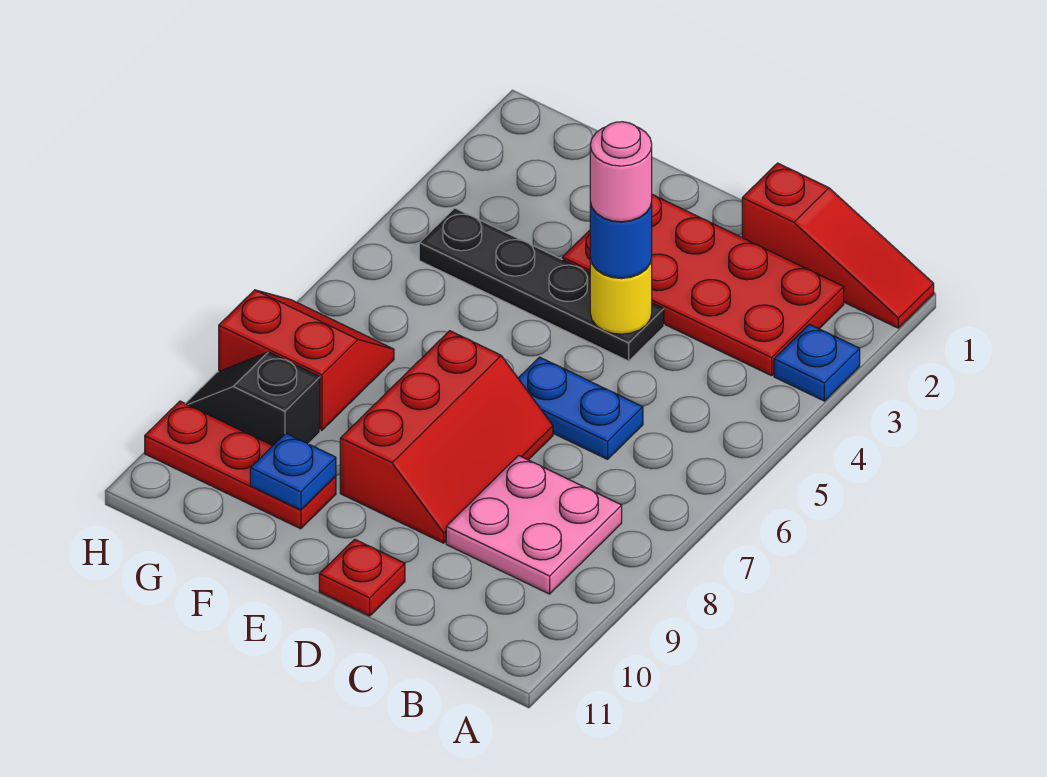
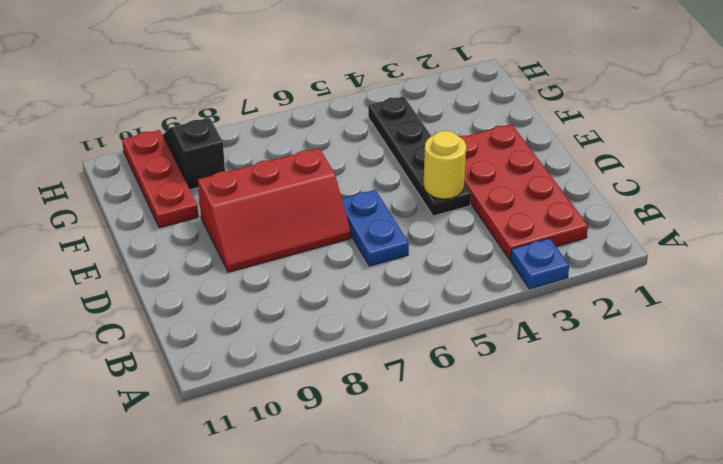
none -> red 1x3 slope [742,163,934,328]
none -> pink 2x2 plate [446,456,622,594]
none -> red 1x1 plate [319,539,405,616]

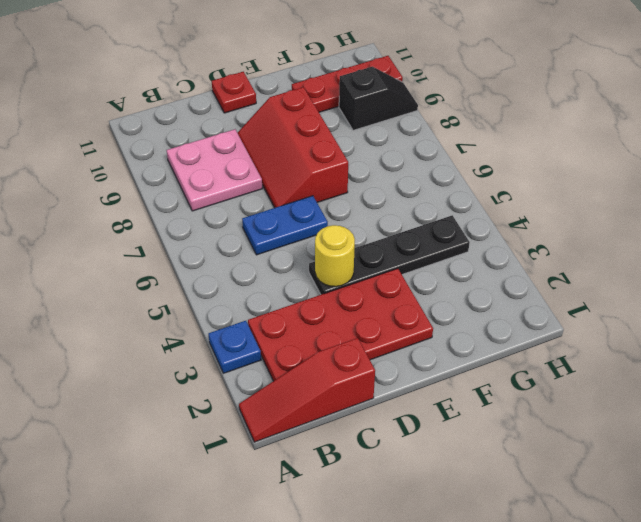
none -> red 2x2 slope [219,290,394,430]
none -> blue 1x1 plate [250,433,336,510]
none -> blue 1x1 round brick [590,203,652,278]

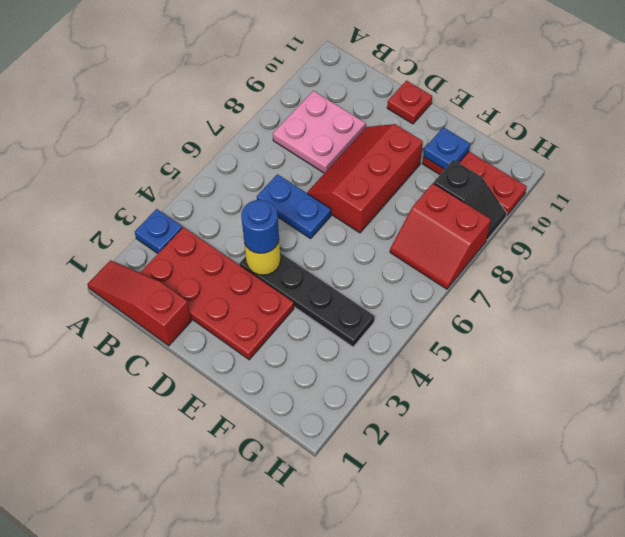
none -> pink 1x1 round brick [590,122,652,222]

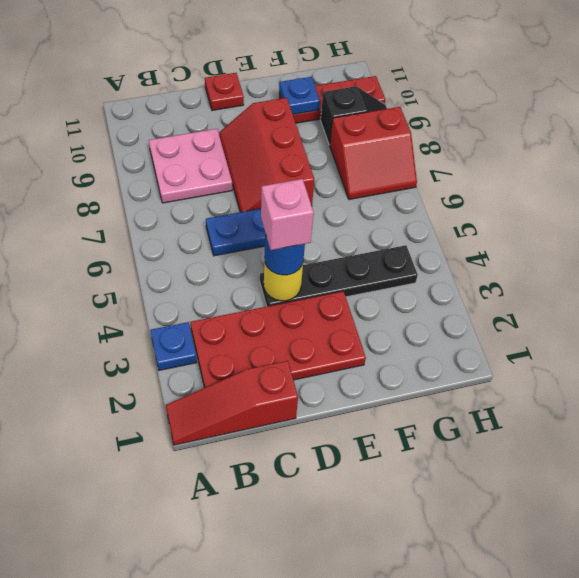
pink 1x1 brick [261,179,314,250] -> pink 1x1 round brick [590,122,652,222]

